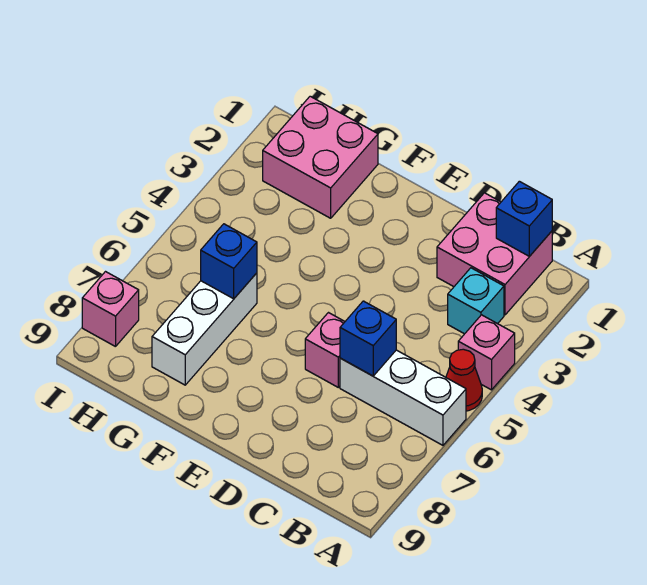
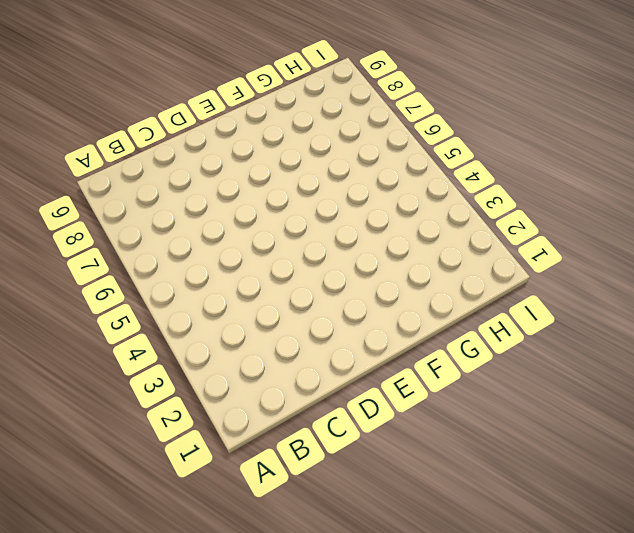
none -> pink 1x1 brick [458,315,515,390]
none -> red 1x1 cone [446,349,482,411]
none -> white 1x3 brick [340,350,466,445]

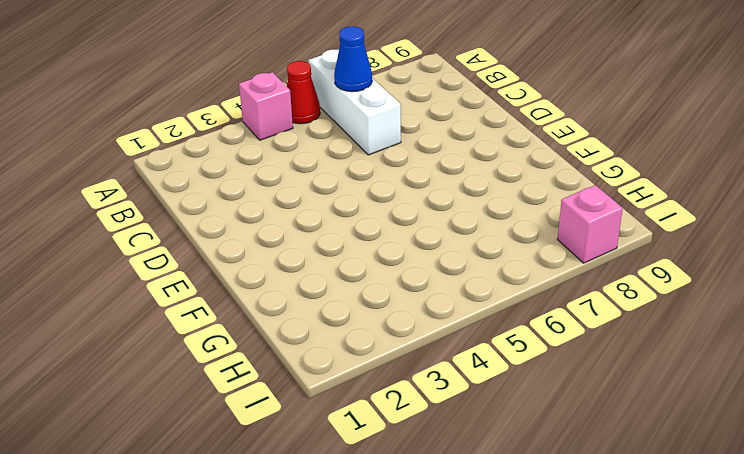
blue 1x1 cone [334,26,372,92] -> none
none -> pink 2x2 brick [437,193,552,315]
none -> cyan 1x1 brick [448,268,504,334]
none -> pink 1x1 brick [305,313,345,387]

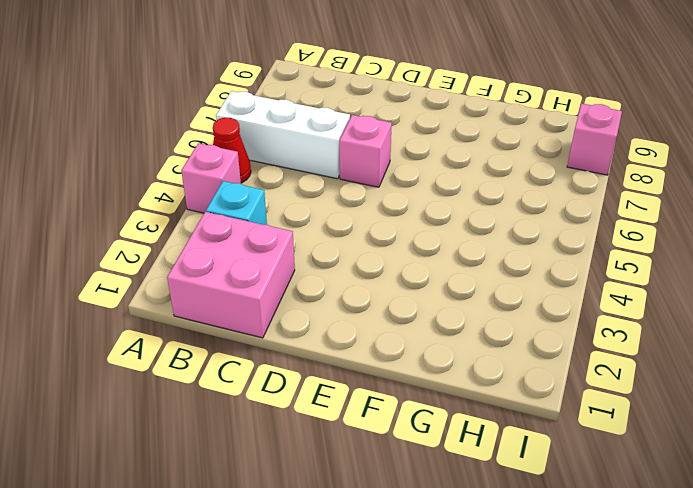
none -> pink 2x2 brick [263,96,378,218]
none -> white 1x3 brick [152,273,257,385]
none -> blue 1x1 brick [496,181,552,256]

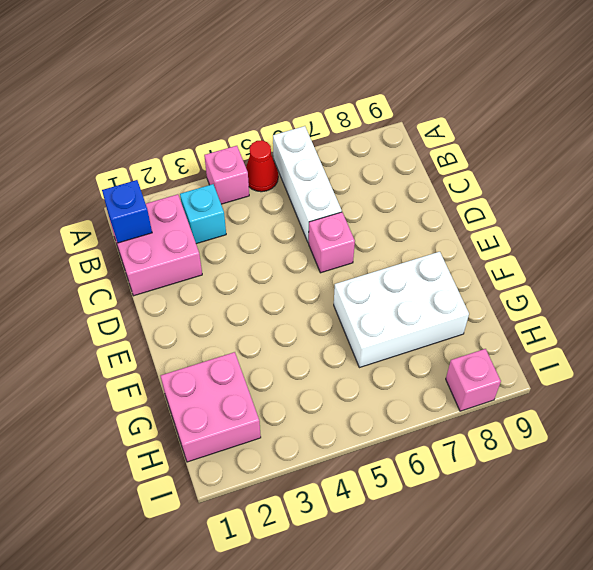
white 2x3 brick [334,252,469,368] -> white 1x3 brick [152,273,257,385]
none -> blue 1x1 brick [340,301,396,376]
none -> blue 1x1 brick [201,224,257,299]

